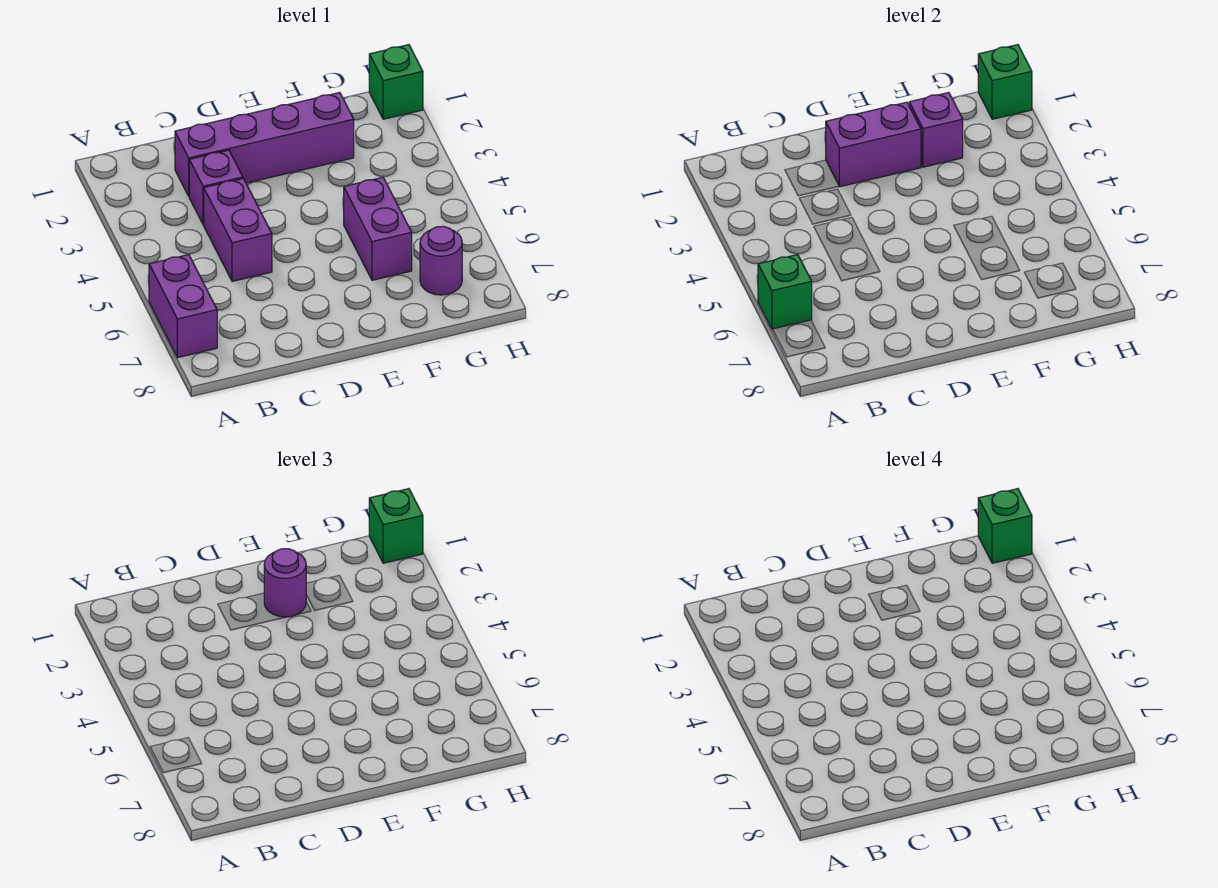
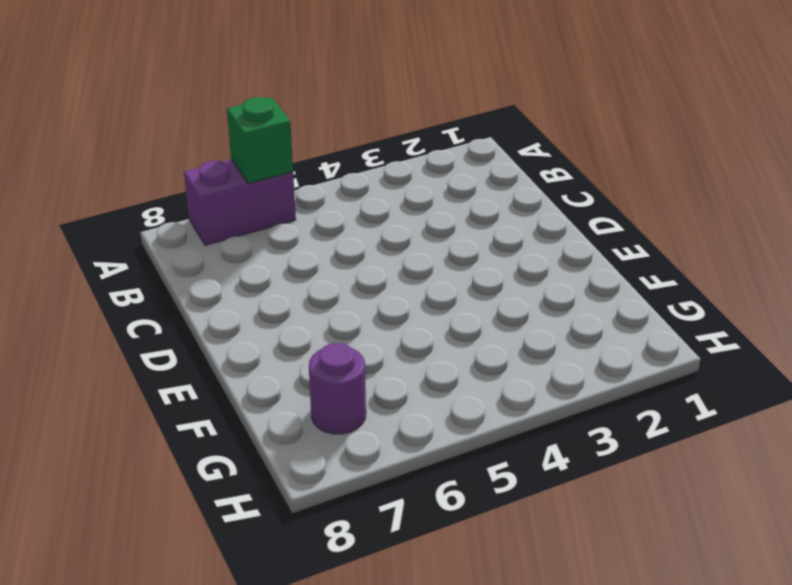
none -> purple 1x4 brick [175,92,354,196]
none -> purple 1x1 brick [189,150,243,225]
none -> purple 1x2 brick [204,178,272,281]

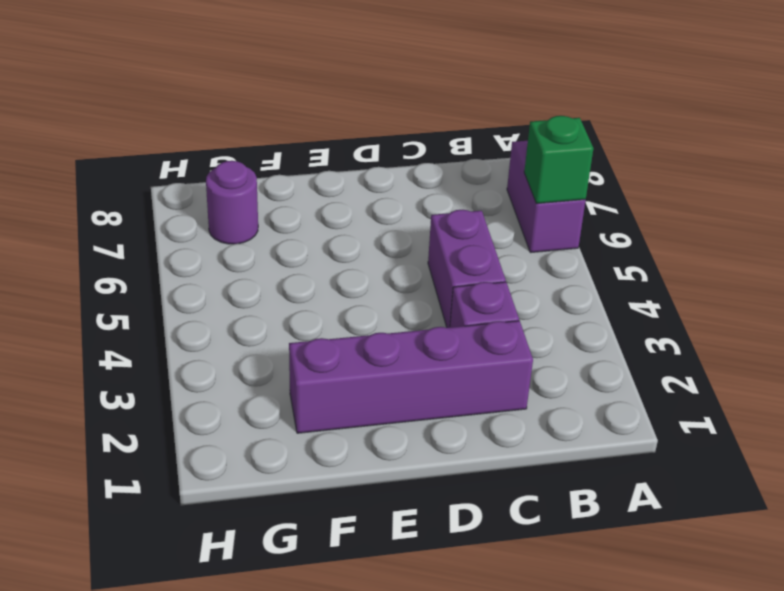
none -> purple 1x2 brick [344,177,412,280]
none -> green 1x1 brick [369,45,423,119]
none -> purple 1x2 brick [826,102,921,187]

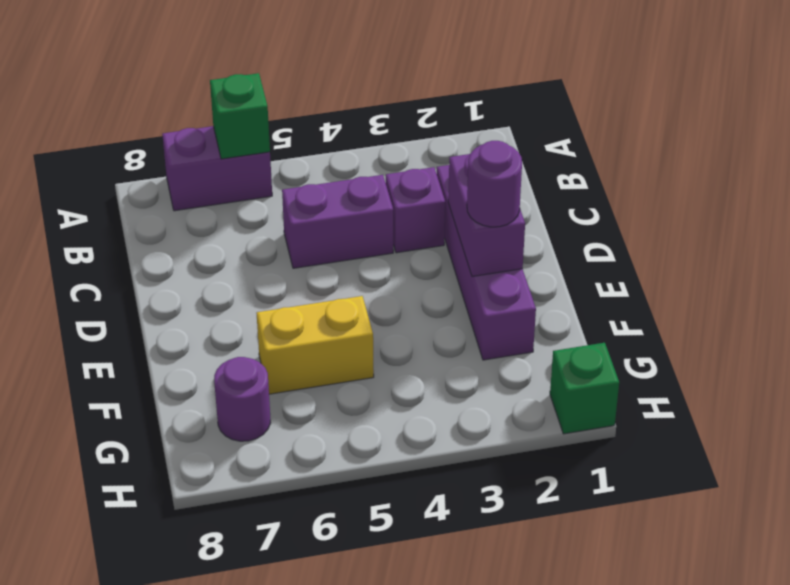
yellow 1x2 brick [257,296,374,394] -> purple 1x2 brick [344,177,412,280]
none -> purple 1x1 brick [909,92,963,167]
none -> green 1x1 brick [978,45,1032,119]
none -> green 1x1 brick [369,489,423,563]

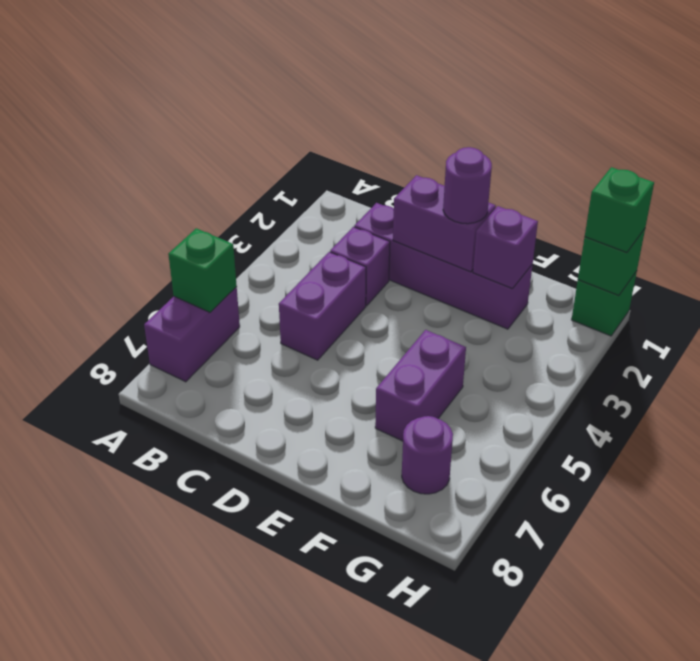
none -> green 1x1 brick [978,489,1032,563]

